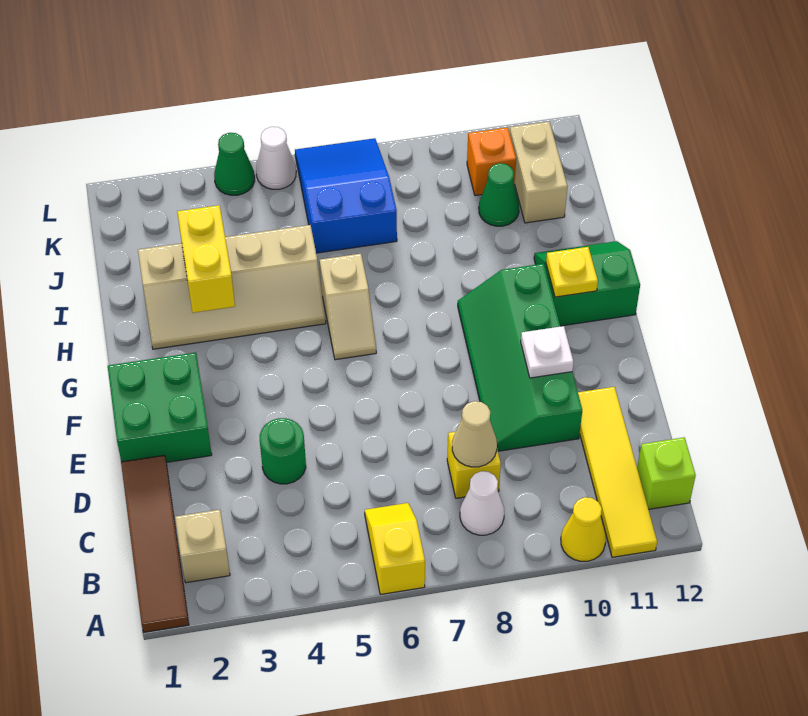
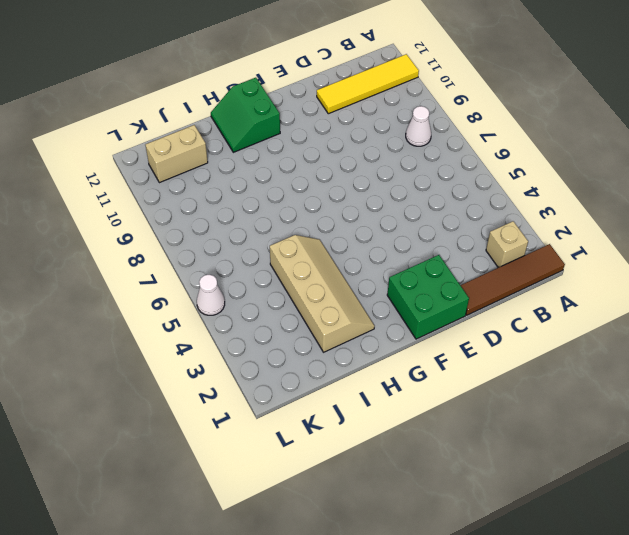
none -> yellow 1x2 slope [365,503,425,595]
none -> yellow 1x1 cone [561,497,606,561]
none -> lime 1x1 brick [637,437,696,509]

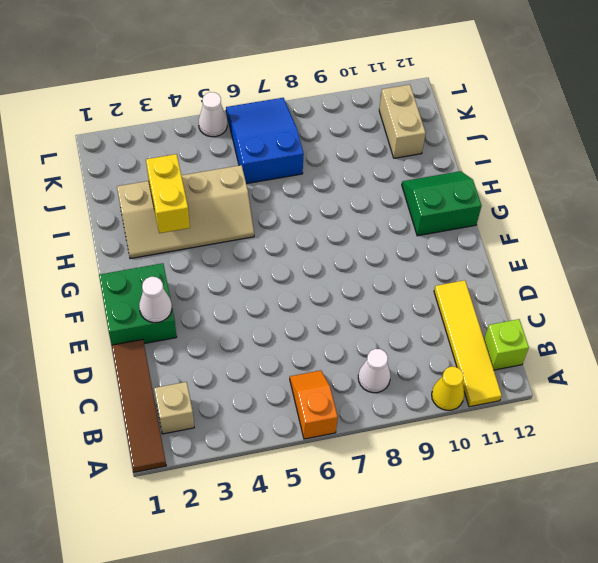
orange 1x2 slope [290,370,338,439] -> yellow 1x2 slope [365,503,425,595]
white 1x1 cone [139,277,172,323] -> none
none -> yellow 1x1 brick [447,432,501,498]
none -> green 1x1 round brick [260,418,306,484]
none -> green 2x4 slope [458,264,582,451]

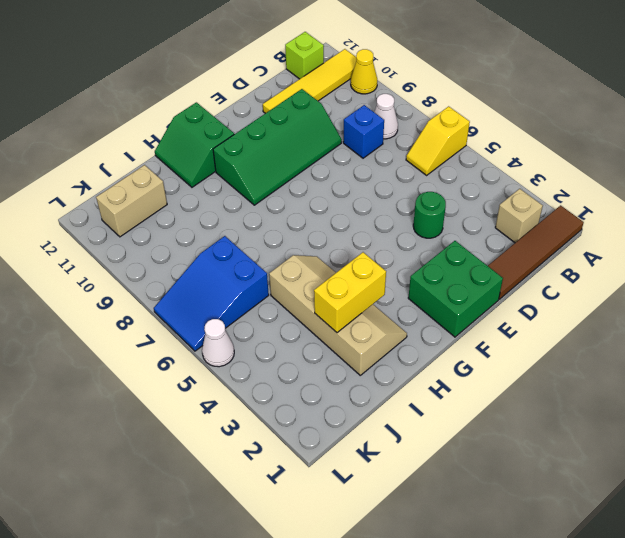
blue 1x1 brick [343,105,384,158] -> yellow 1x1 brick [447,432,501,498]
none -> tan 1x2 slope [320,254,376,360]
none -> green 1x1 cone [479,163,519,226]
none -> orange 1x1 brick [467,127,516,196]

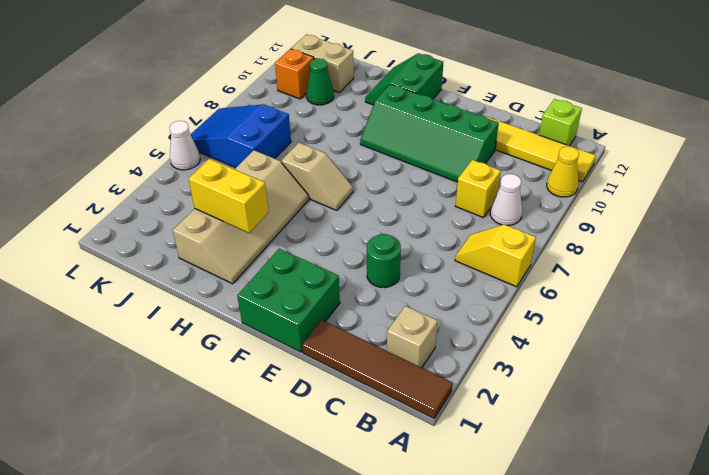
none -> green 1x1 cone [214,133,255,195]
none -> tan 1x1 cone [452,401,497,467]
none -> white 1x1 plate [521,326,574,378]

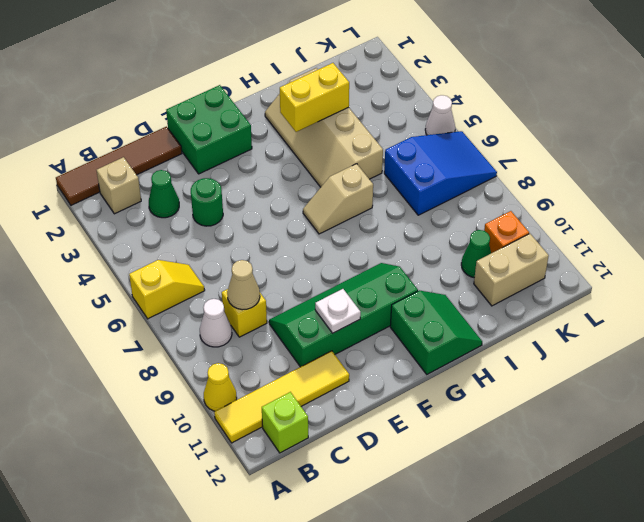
green 1x1 cone [149,170,179,218] -> green 1x1 cone moved to [214,133,255,195]
none -> yellow 1x1 plate [546,247,598,297]

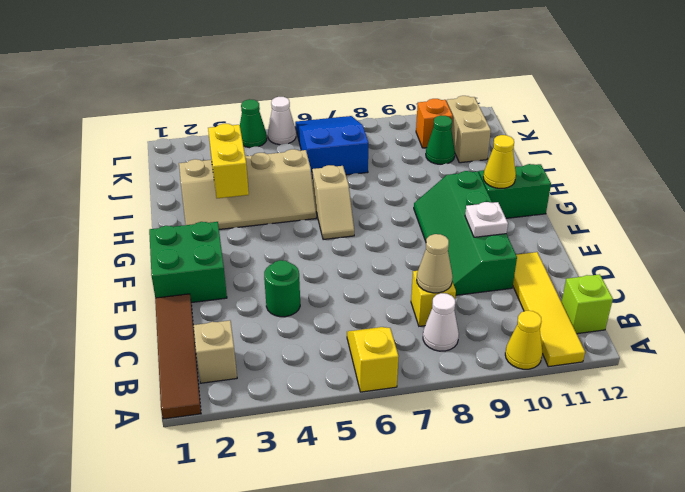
yellow 1x1 cone [483,135,516,188] -> yellow 1x1 plate [546,247,598,297]

